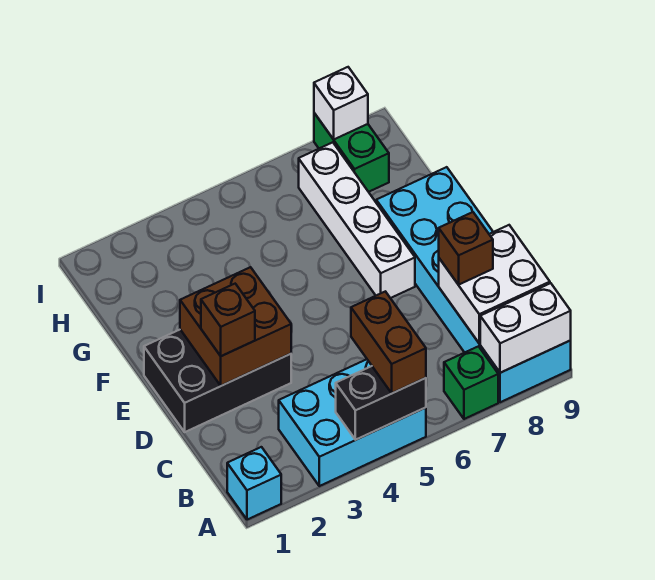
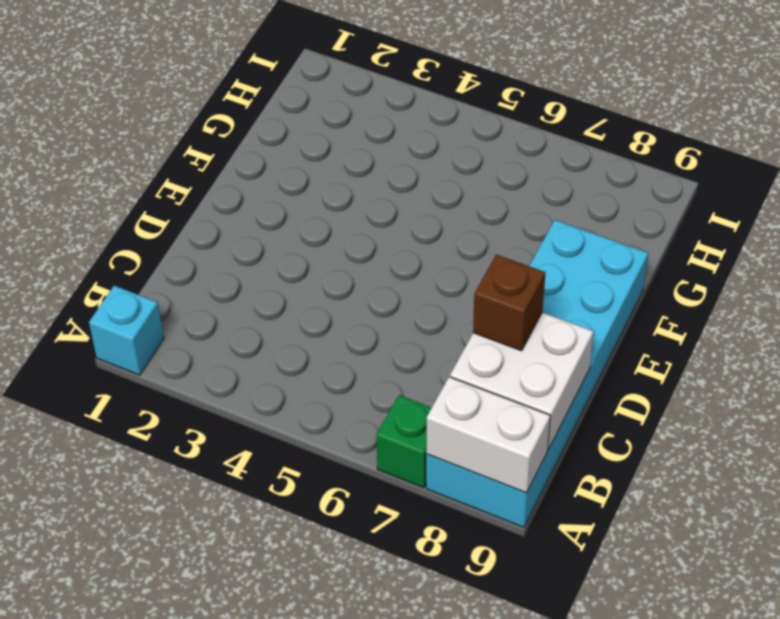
none -> cyan 2x3 brick [279,359,426,486]
none -> black 2x3 brick [144,330,291,432]
none -> white 1x4 brick [299,142,415,298]

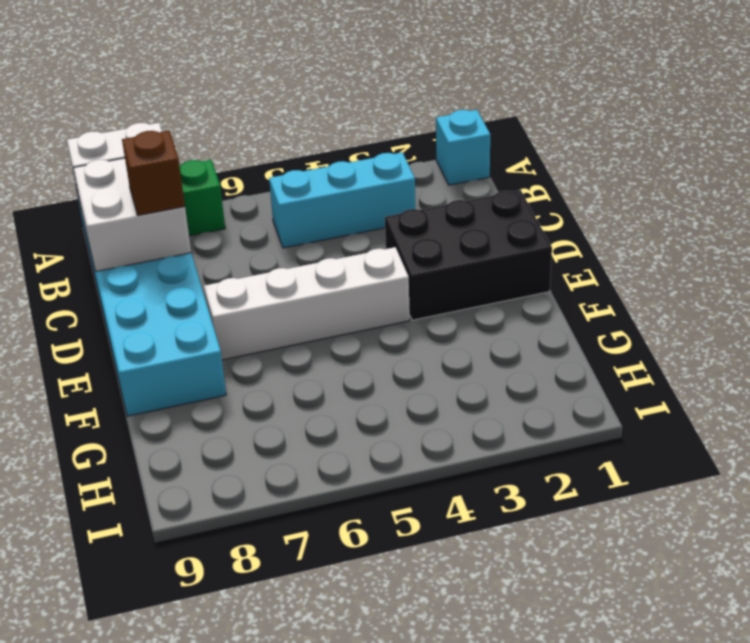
cyan 1x3 brick [269,152,416,248] -> cyan 2x3 brick [279,359,426,486]
white 1x4 brick [204,247,410,360] -> white 1x4 brick turned to [299,142,415,298]
none -> green 1x2 brick [314,113,389,192]
none -> black 1x2 brick [336,366,426,440]
none -> brown 2x2 brick [180,267,291,386]

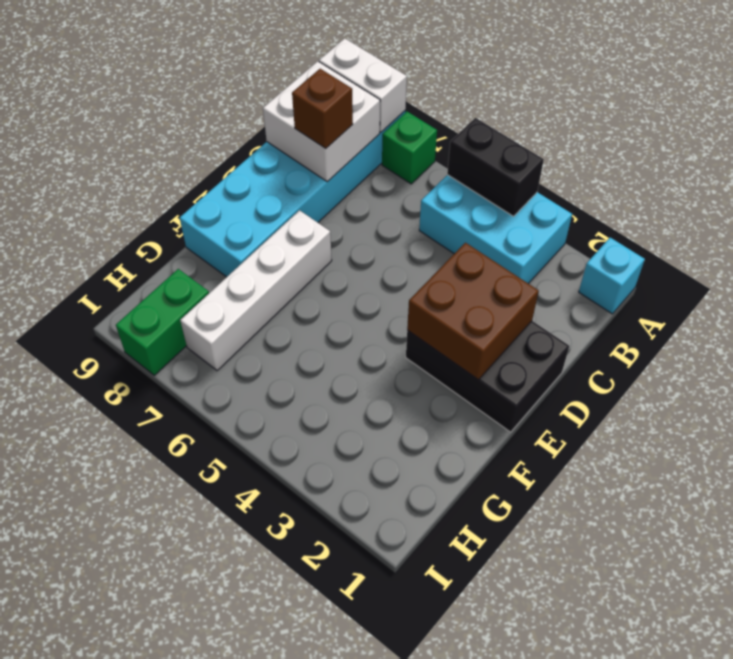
none -> white 1x1 brick [314,67,368,139]
none -> brown 1x2 brick [351,291,426,393]
none -> brown 1x1 brick [201,284,255,356]

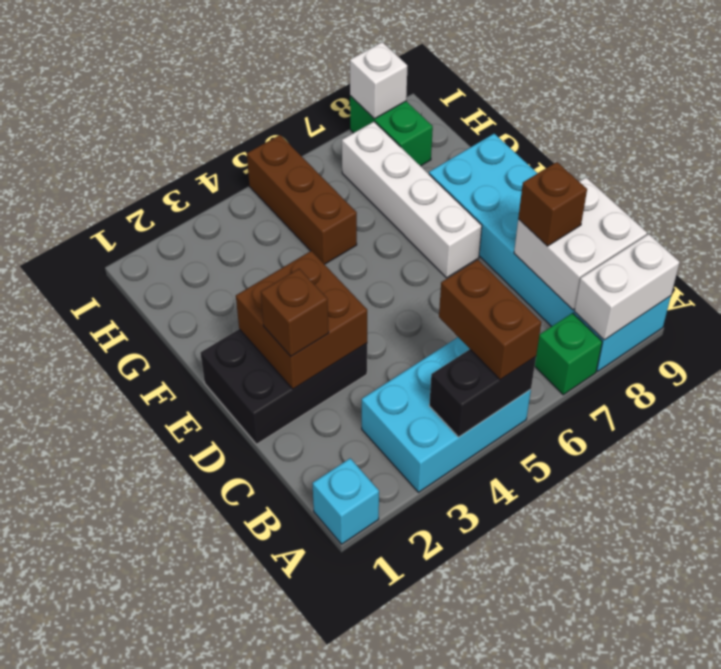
brown 1x3 brick [247,135,357,264] -> none

